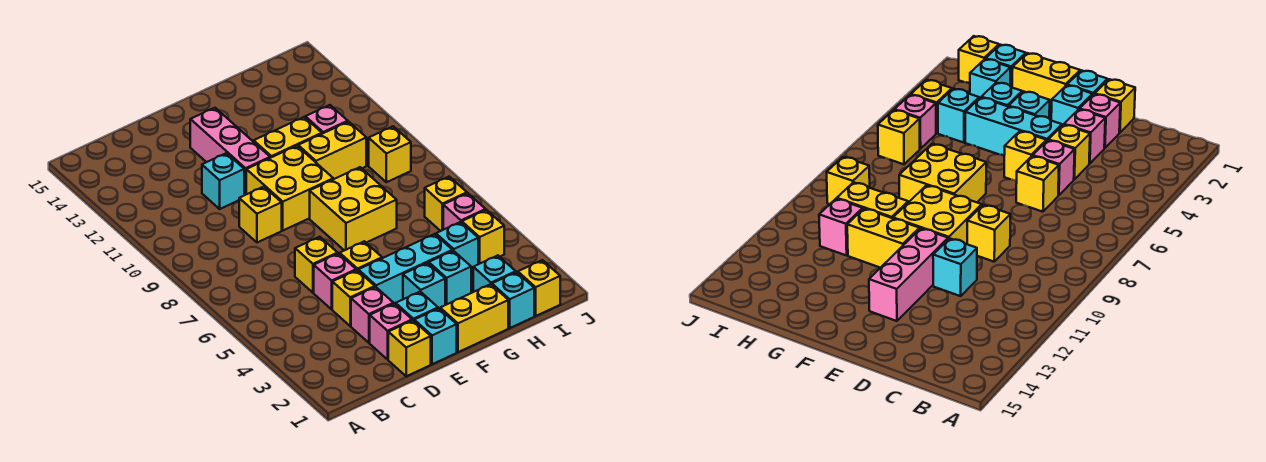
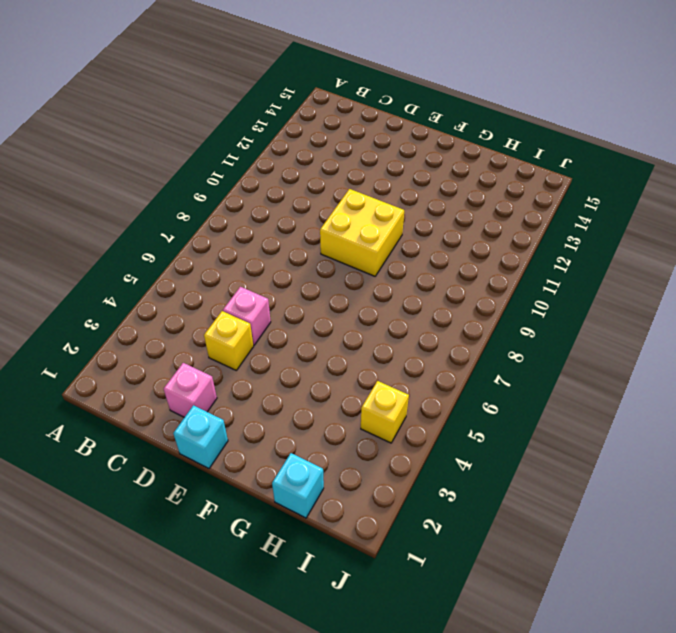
none -> yellow 1x1 brick [388,320,431,376]
none -> pink 1x1 brick [351,287,394,343]
none -> yellow 1x1 brick [295,237,338,293]

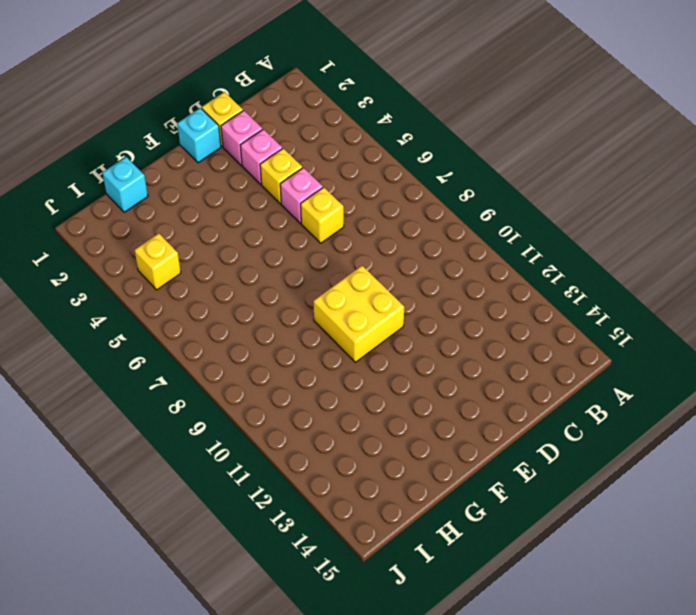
none -> yellow 1x1 brick [239,187,282,242]
none -> cyan 1x1 brick [202,153,244,209]
none -> cyan 1x1 brick [396,292,438,321]

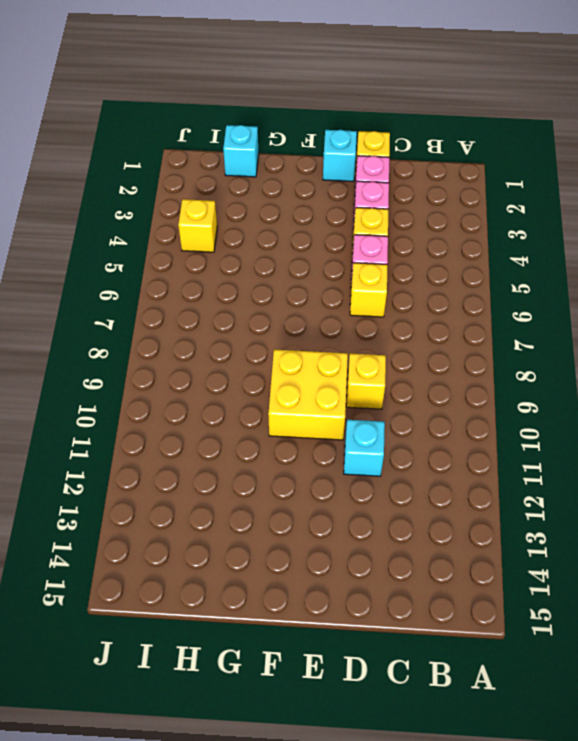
none -> cyan 1x1 brick [396,292,438,321]
none -> cyan 1x3 brick [358,234,453,304]
none -> yellow 1x1 brick [340,241,382,270]

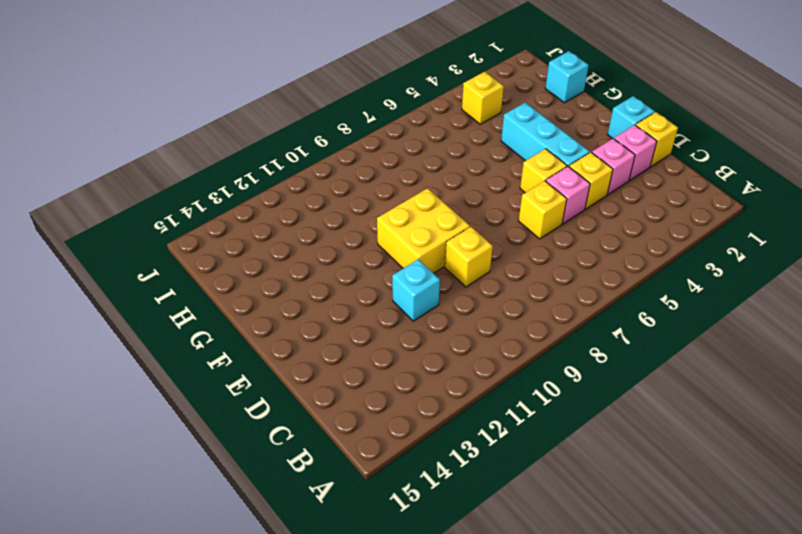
none -> cyan 1x1 brick [396,292,438,321]
none -> pink 1x3 brick [190,108,270,195]
none -> yellow 1x2 brick [440,284,508,352]

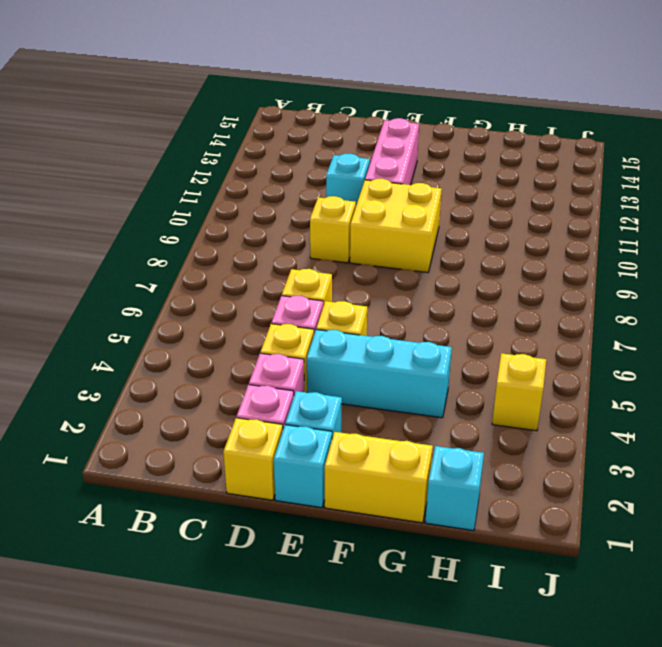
none -> cyan 1x1 brick [403,263,445,309]
none -> yellow 2x2 brick [310,167,397,250]
none -> yellow 1x2 brick [254,117,322,158]

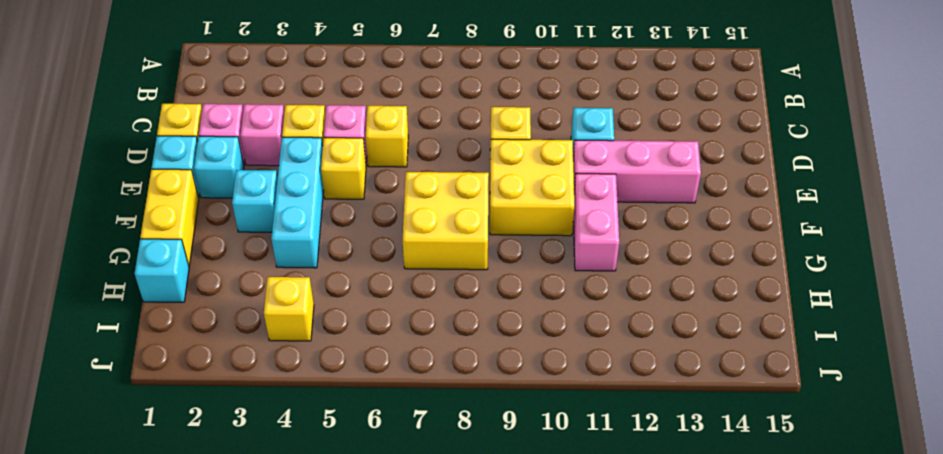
pink 1x2 brick [573,174,619,271] -> yellow 1x2 brick [254,117,322,158]
none -> cyan 1x1 brick [429,251,471,305]
none -> yellow 1x2 brick [298,122,366,179]
none -> cyan 1x1 brick [473,255,516,292]

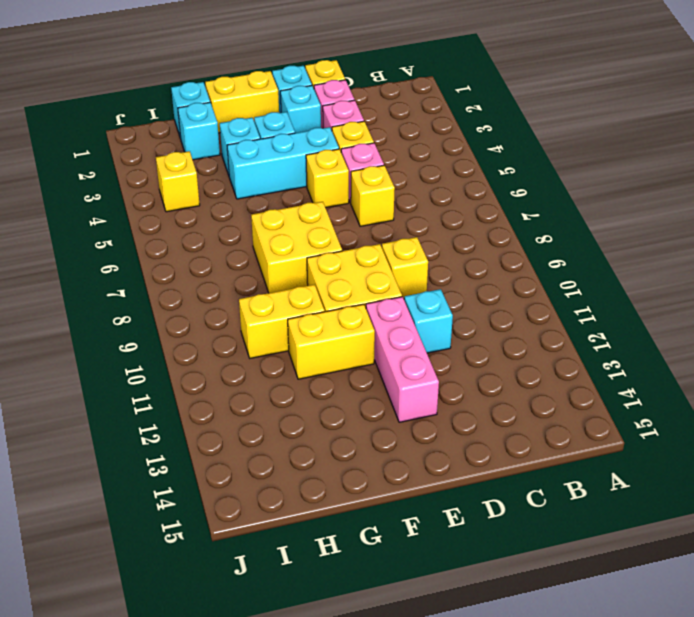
none -> cyan 1x1 brick [436,222,478,270]
none -> pink 1x1 brick [305,105,348,134]
none -> yellow 1x1 brick [518,260,560,316]

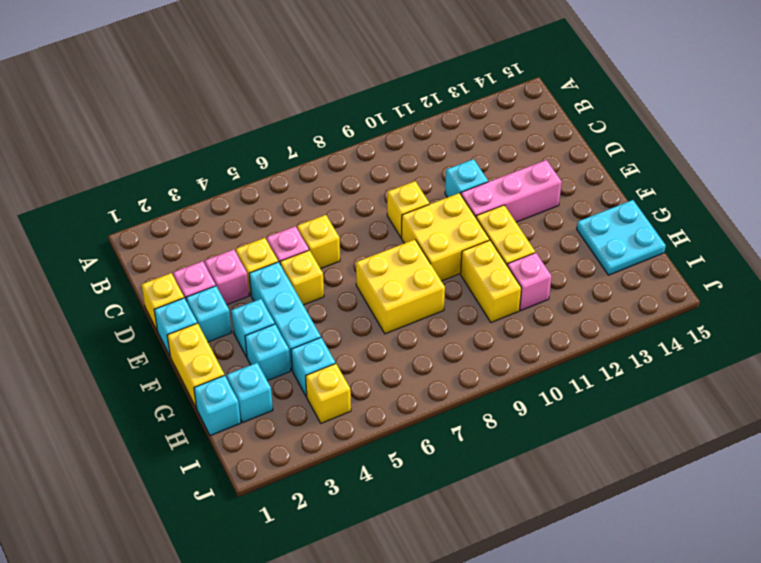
cyan 2x2 plate [577,200,666,275] -> none
none -> yellow 1x1 brick [518,260,560,316]
none -> pink 1x1 brick [443,193,486,230]
none -> yellow 1x1 brick [425,177,467,231]

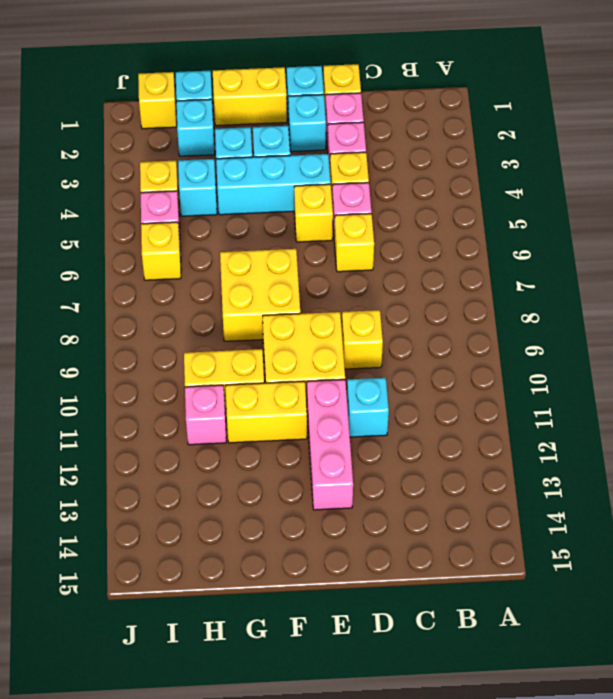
none -> yellow 1x1 brick [369,126,411,182]

